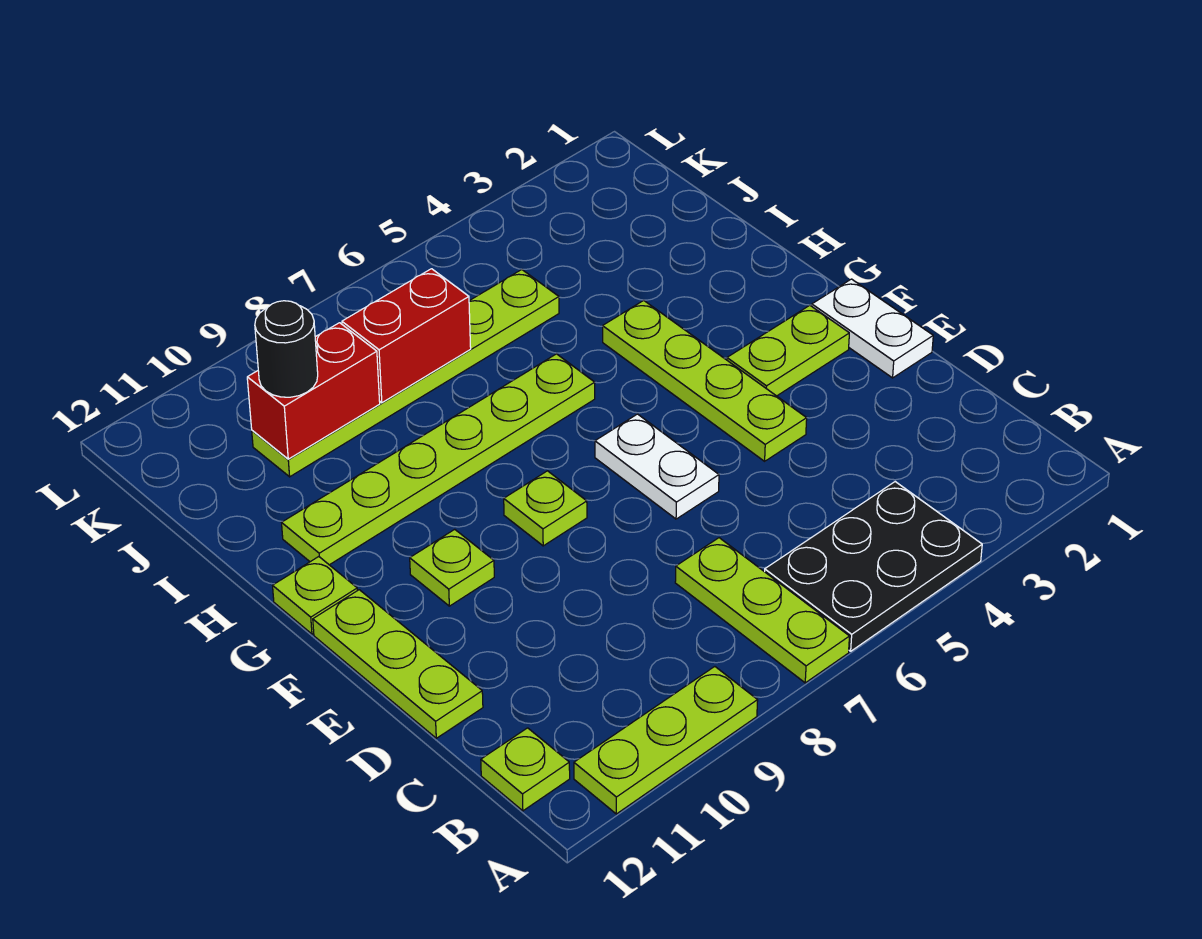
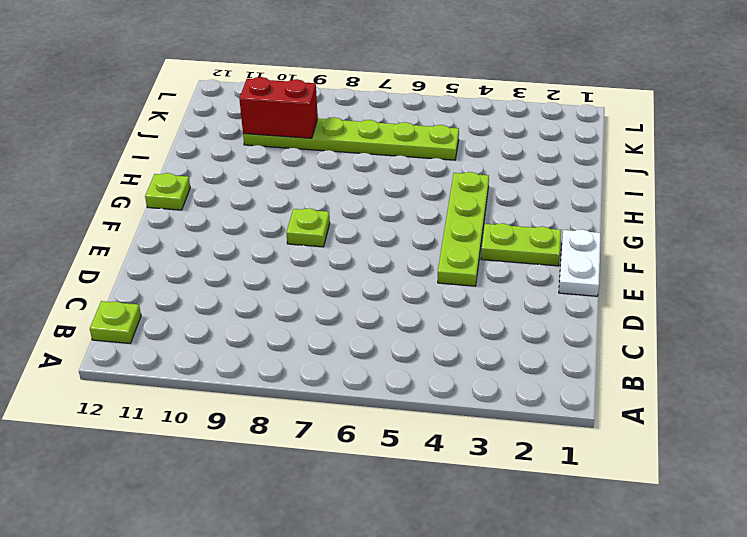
none -> black 2x3 plate [765,482,982,651]
none -> lime 1x3 plate [675,538,850,683]
none -> lime 1x3 plate [574,667,758,814]

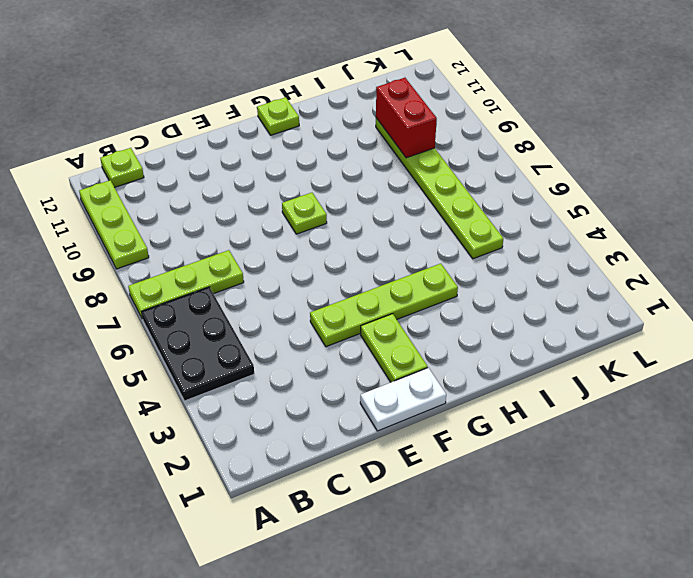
none -> lime 1x3 plate [313,590,483,738]
none -> white 1x2 plate [595,414,719,519]
none -> lime 1x1 plate [410,529,494,606]

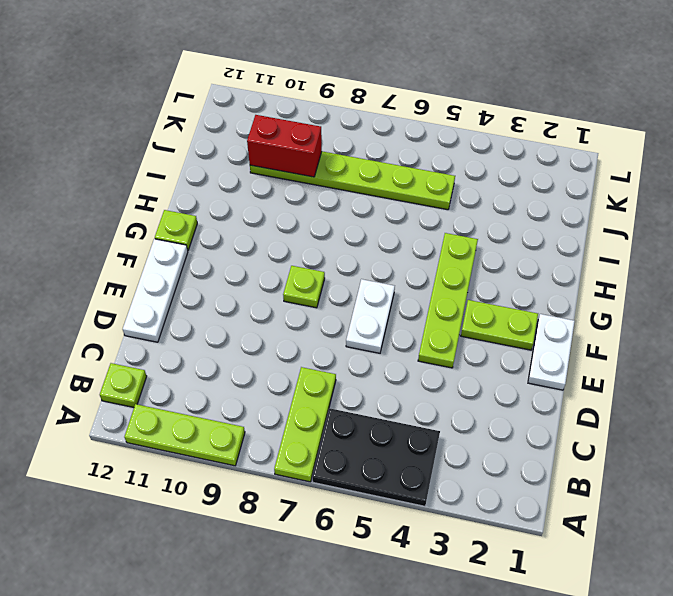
white 1x3 plate [123,239,188,342] -> lime 1x3 plate [313,590,483,738]
none -> lime 1x1 plate [410,529,494,606]
none -> lime 1x6 plate [282,354,595,565]
none -> red 1x2 brick [342,269,471,403]

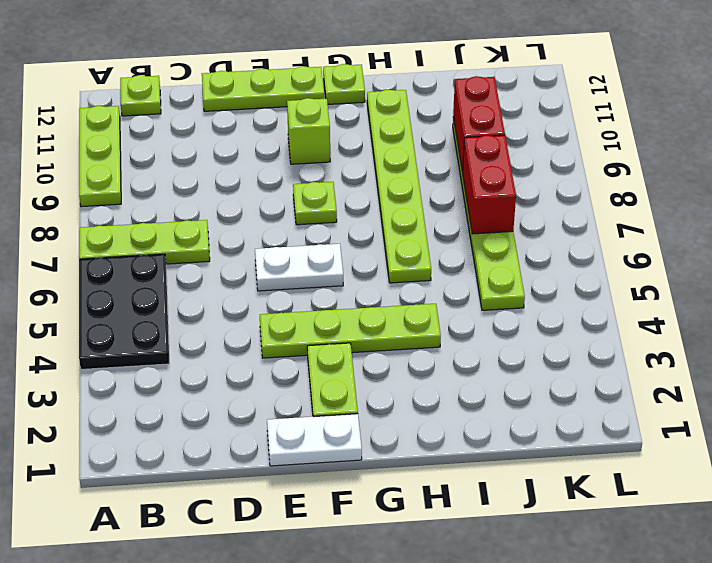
lime 1x1 brick [287,98,330,164] -> lime 1x1 plate [410,529,494,606]
none -> black 1x1 round brick [255,301,318,397]

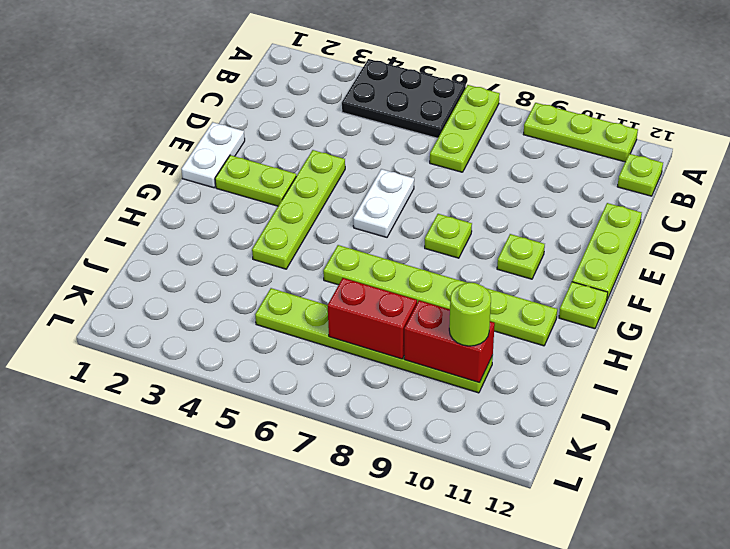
lime 1x1 round brick [449,283,491,346] -> black 1x1 round brick [255,301,318,397]

